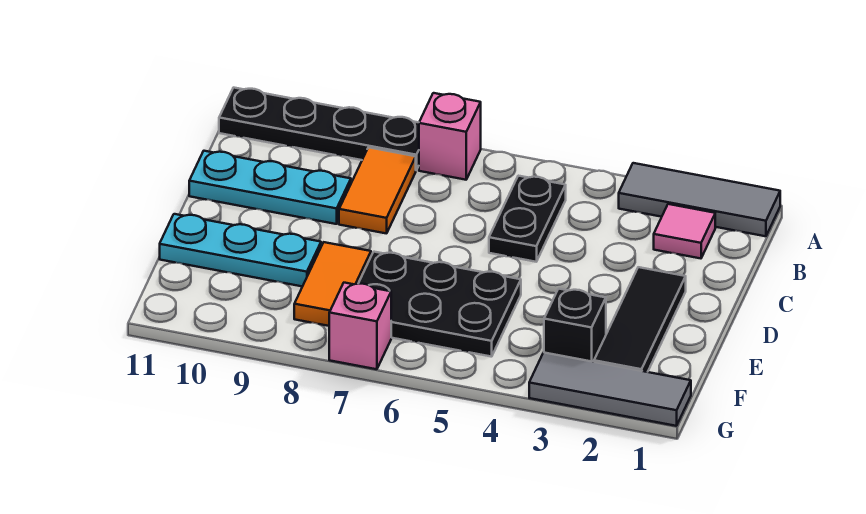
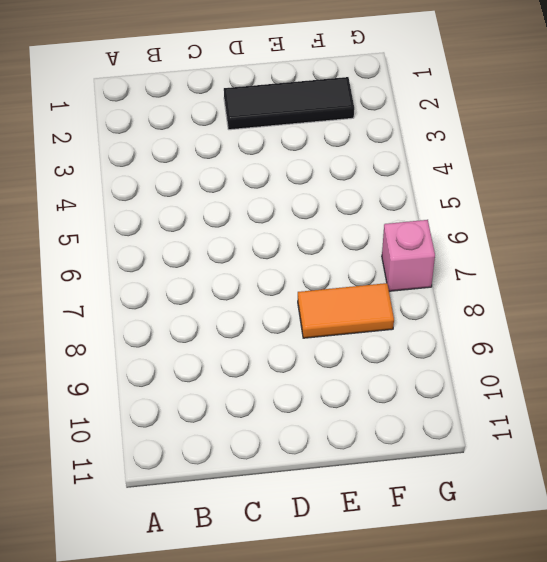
none -> grey 1x3 tile [619,163,780,236]
none -> pink 1x1 brick [419,93,481,180]
none -> black 1x4 plate [219,88,419,170]

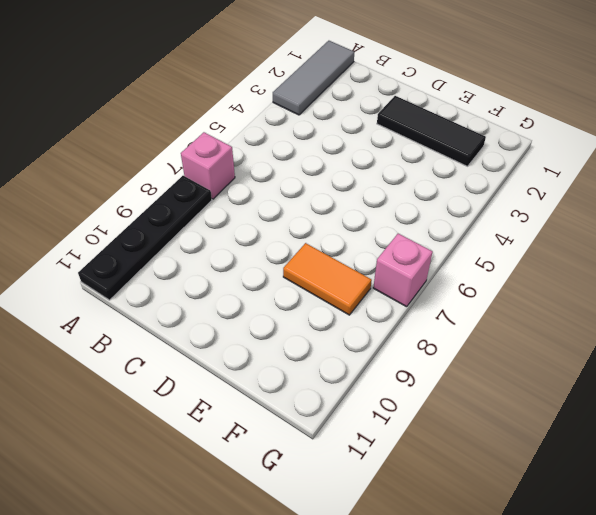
none -> pink 1x1 tile [654,204,715,258]
none -> black 1x2 plate [489,176,566,262]
none -> orange 1x2 tile [339,147,416,234]

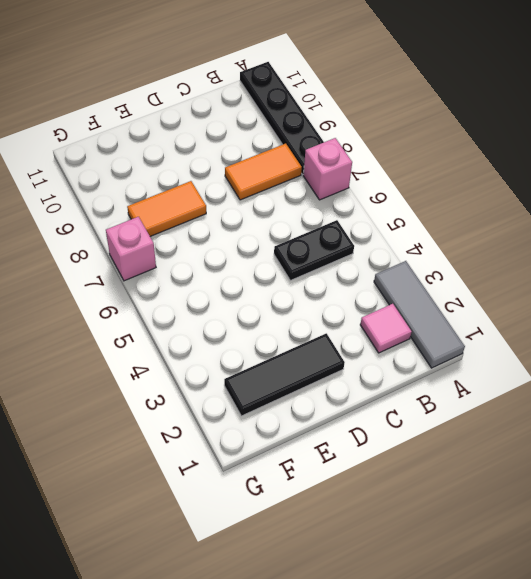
none -> cyan 1x3 plate [189,151,351,224]
none -> black 2x3 plate [358,252,521,357]
none -> cyan 1x3 plate [160,214,321,286]

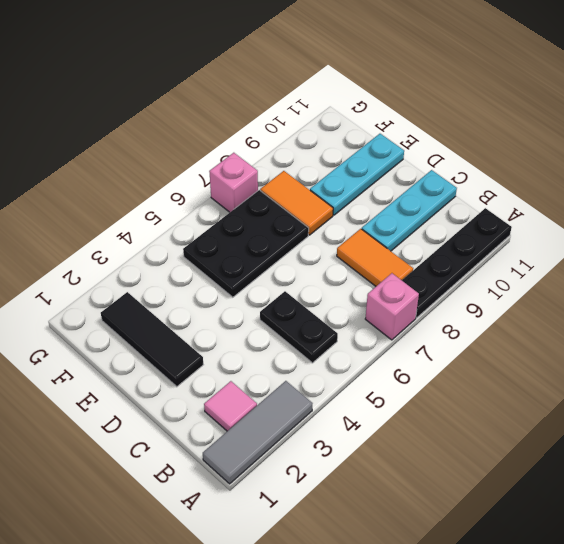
none -> black 1x1 brick [544,289,606,362]
none -> grey 1x3 tile [529,353,691,426]

